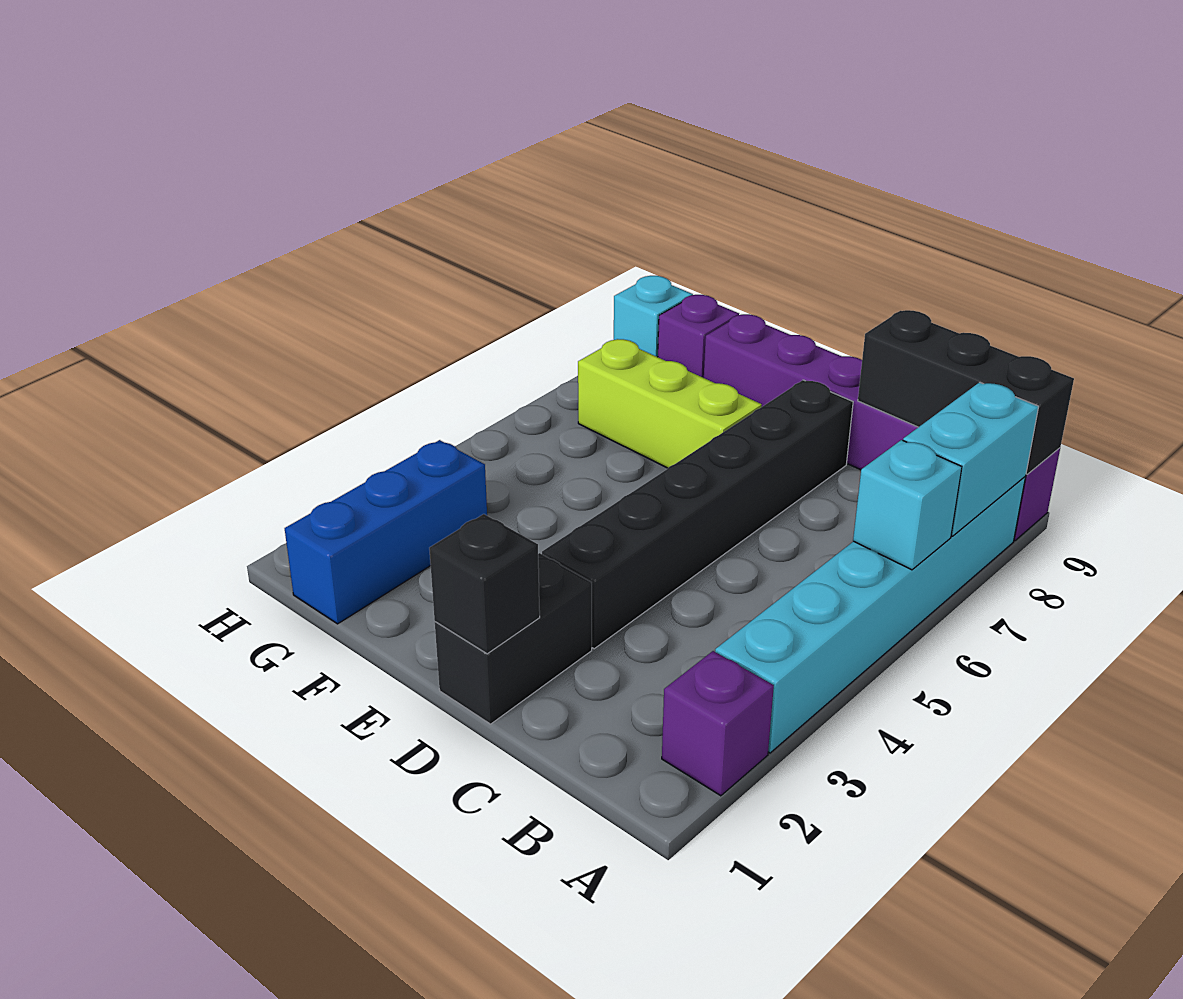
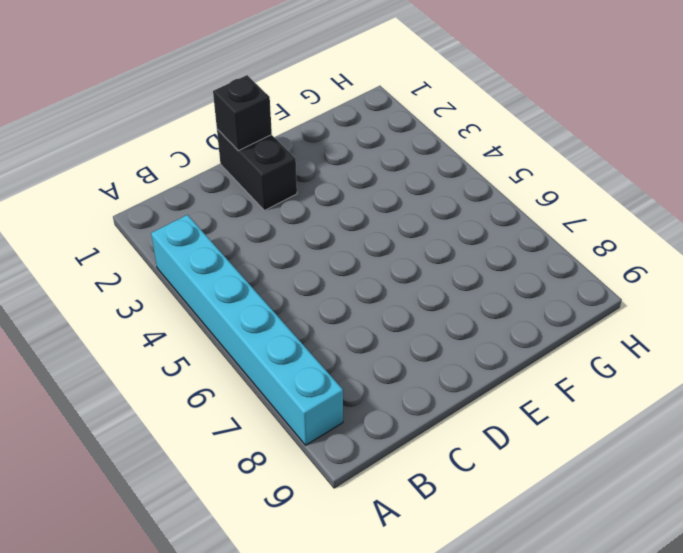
none -> purple 1x1 brick [662,651,774,796]
none -> purple 1x6 brick [704,314,1060,541]
none -> black 1x6 brick [542,380,853,649]

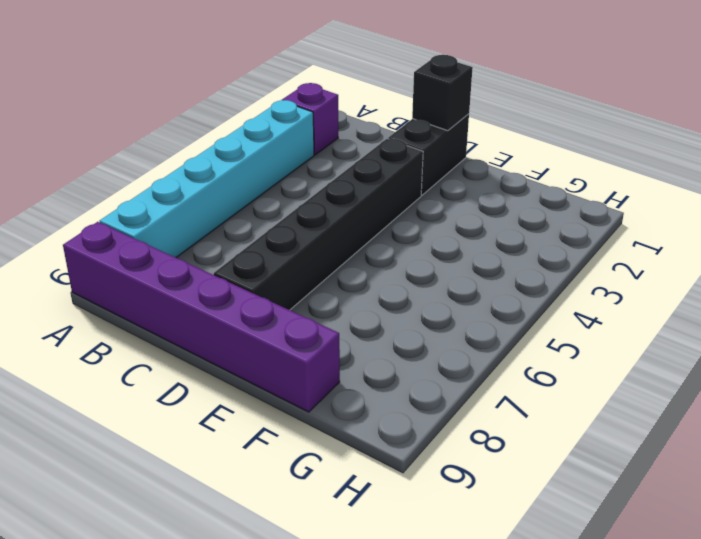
none -> lime 1x3 brick [578,339,762,468]
none -> blue 1x3 brick [285,440,487,624]
none -> purple 1x1 brick [658,295,739,378]

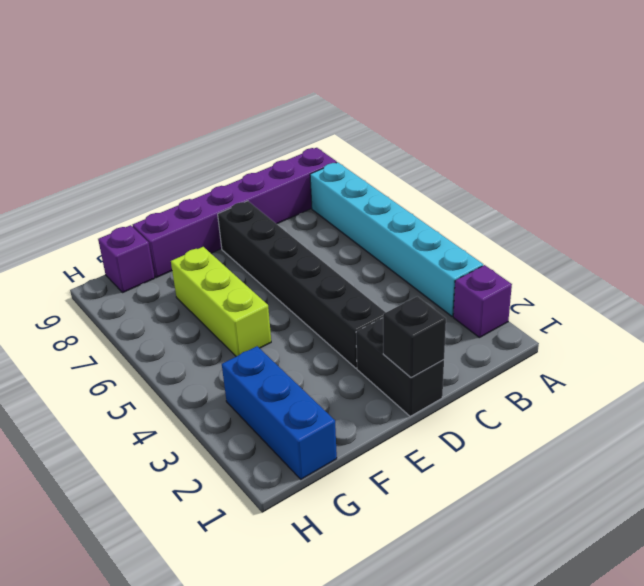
lime 1x3 brick [171,247,271,356] -> lime 1x3 brick turned to [578,339,762,468]
none -> cyan 1x1 brick [614,276,693,357]
none -> cyan 1x1 brick [853,440,962,570]
none -> cyan 1x2 brick [903,382,1038,536]

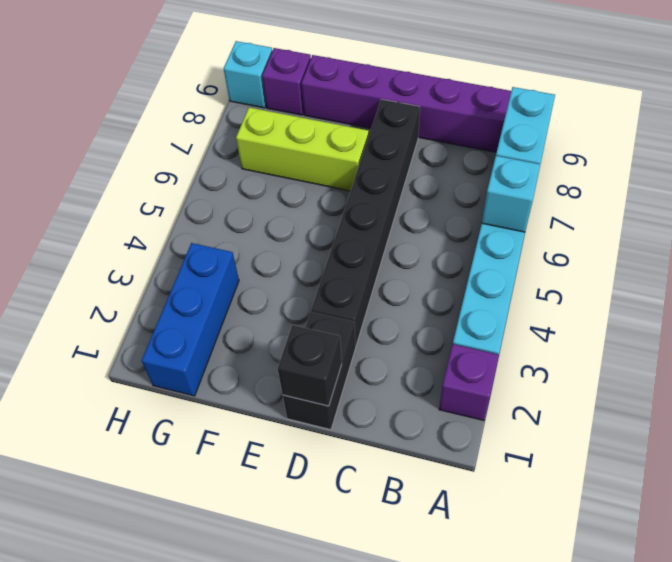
none -> black 1x3 brick [858,310,1074,474]

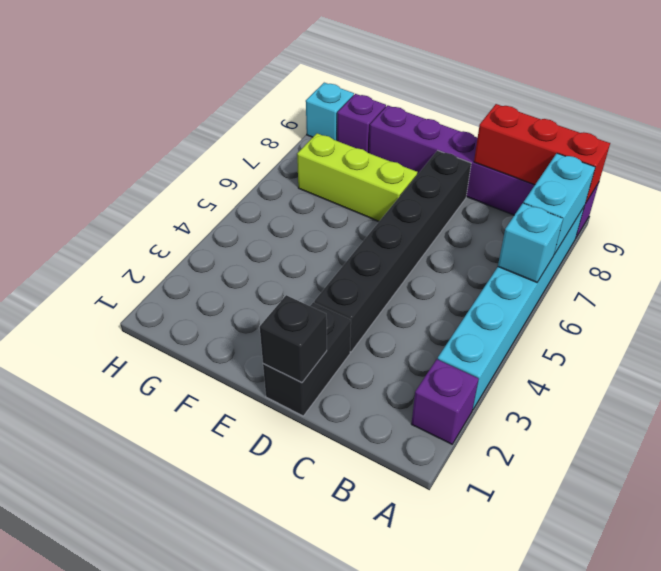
red 1x3 brick [474,104,610,204] -> black 1x3 brick [858,310,1074,474]
none -> blue 1x3 brick [285,440,487,624]

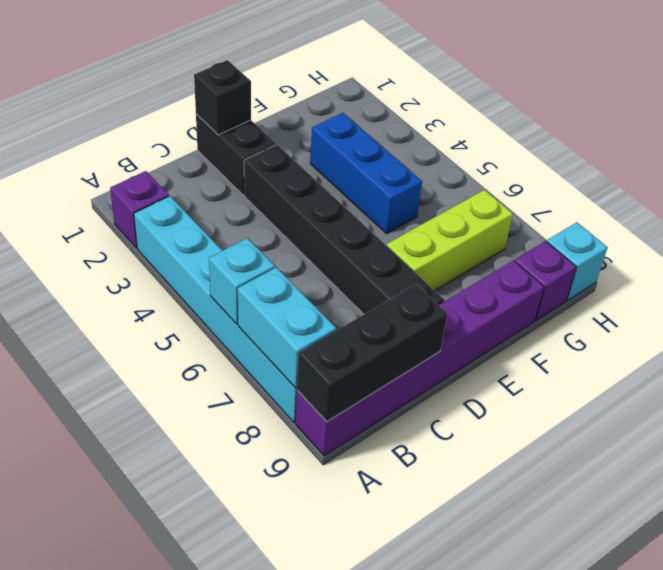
blue 1x3 brick [310,113,422,234] -> blue 1x3 brick moved to [285,440,487,624]

